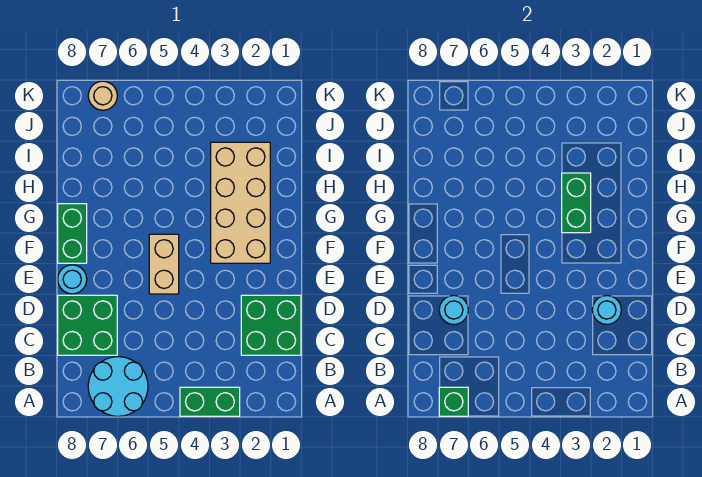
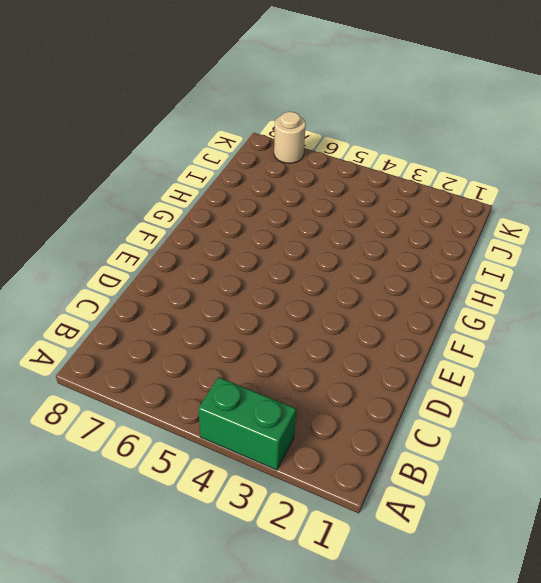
none -> cyan 2x2 round brick [88,357,148,416]
none -> green 2x2 brick [241,295,301,355]
none -> green 2x2 brick [58,295,117,355]

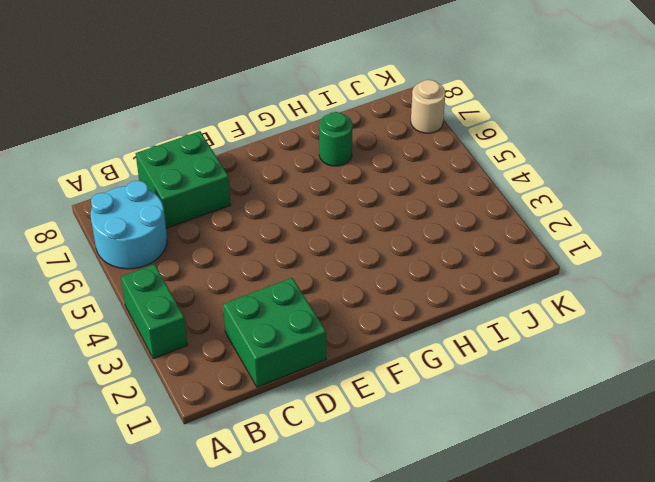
green 1x1 round brick [319,112,353,166] -> none
none -> tan 1x2 brick [149,234,179,294]
none -> cyan 1x1 round brick [58,265,87,294]
none -> tan 2x4 brick [211,142,270,263]

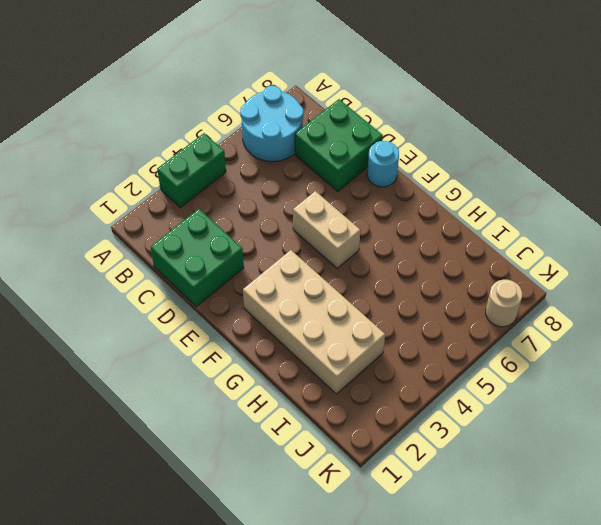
none -> green 1x2 brick [58,204,87,263]
none -> green 1x1 brick [439,387,468,416]
none -> cyan 1x1 round brick [592,295,621,325]

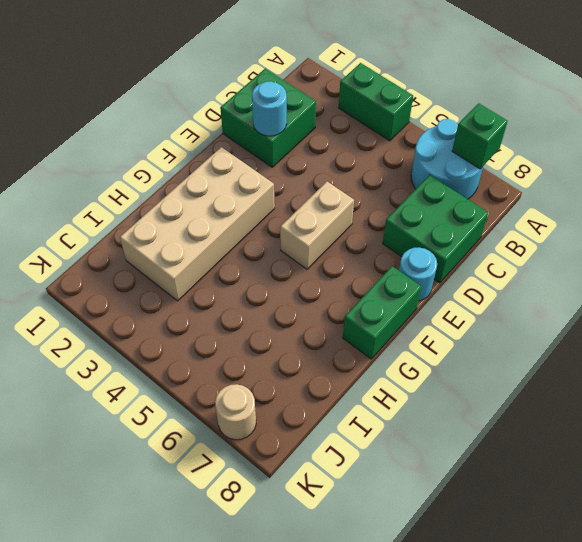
none -> cyan 1x1 round brick [439,295,468,325]
none -> green 1x2 brick [562,173,591,233]

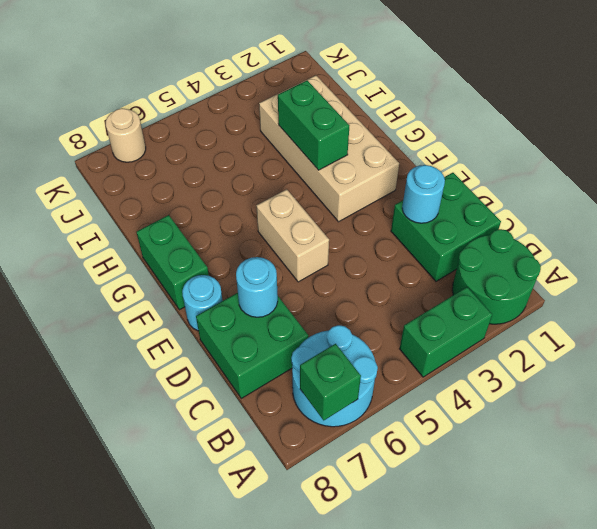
green 2x2 round brick [452,229,541,324] -> none

